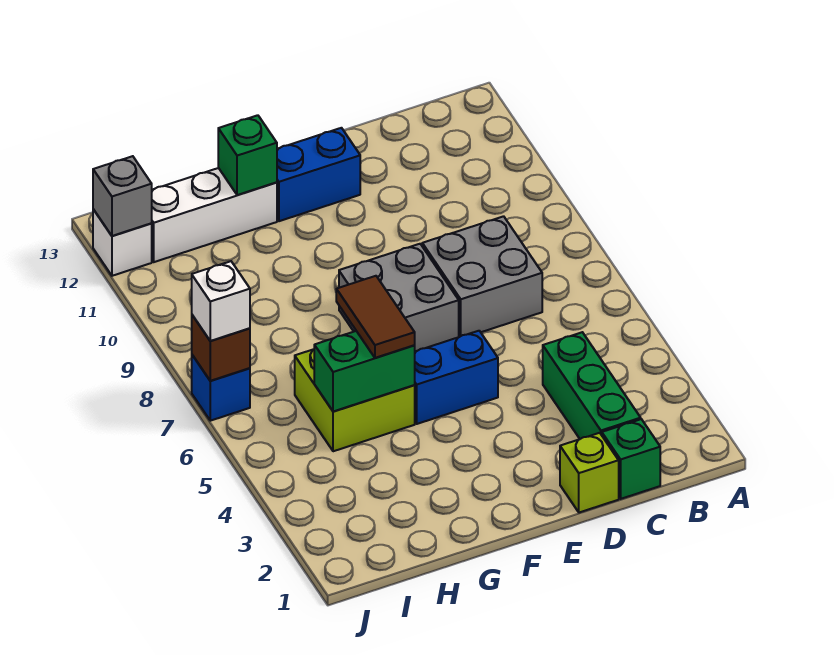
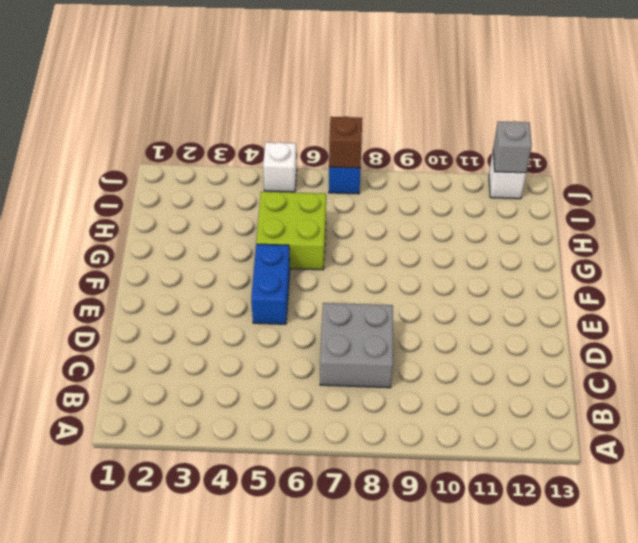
white 1x1 brick [263,142,297,192] -> white 1x1 brick moved to [192,261,250,341]
none -> green 1x1 brick [602,419,660,499]
none -> green 1x3 brick [543,332,641,439]
none -> lime 1x1 brick [560,433,619,513]

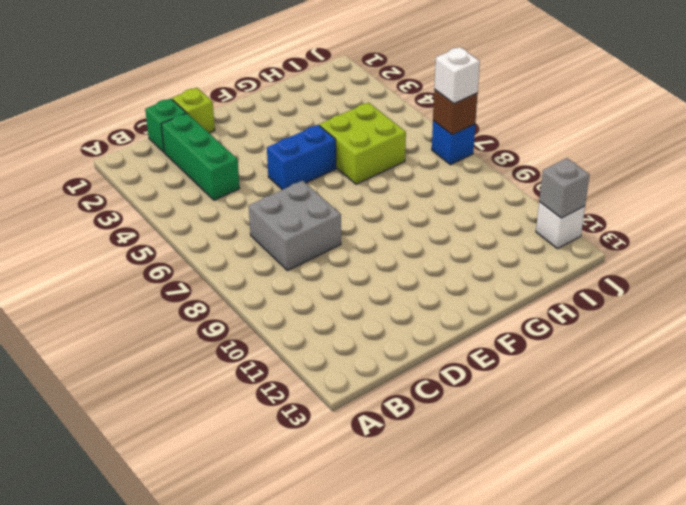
none -> grey 2x2 brick [339,244,459,351]
none -> blue 1x2 brick [277,128,360,221]
none -> white 1x3 brick [151,168,277,262]

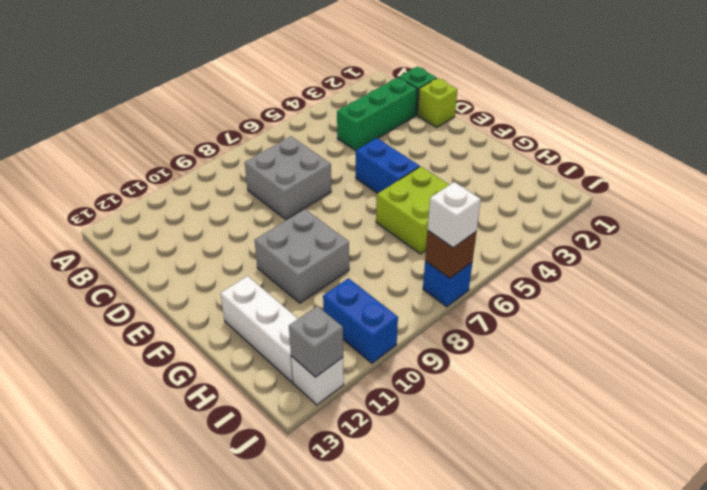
grey 2x2 brick [255,209,349,303] -> grey 2x2 brick moved to [339,244,459,351]
blue 1x2 brick [323,278,398,363] -> blue 1x2 brick moved to [277,128,360,221]
none -> green 1x2 brick [314,331,415,411]
none -> green 1x1 brick [218,115,277,195]
none -> brown 1x2 tile [336,276,415,358]

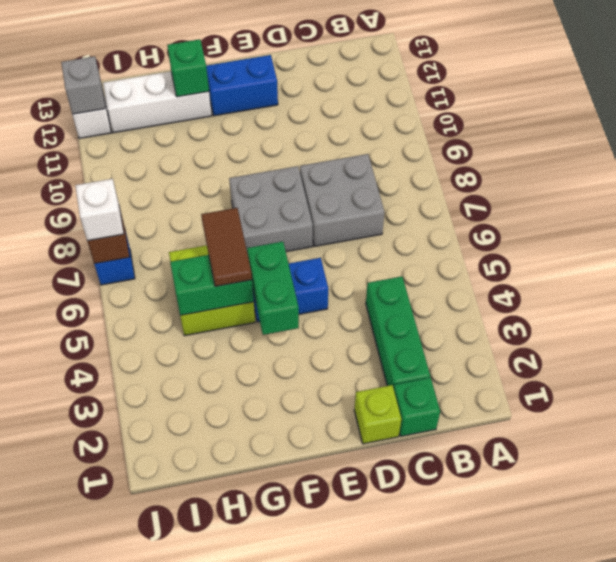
green 1x2 brick [247,242,299,335] -> none

